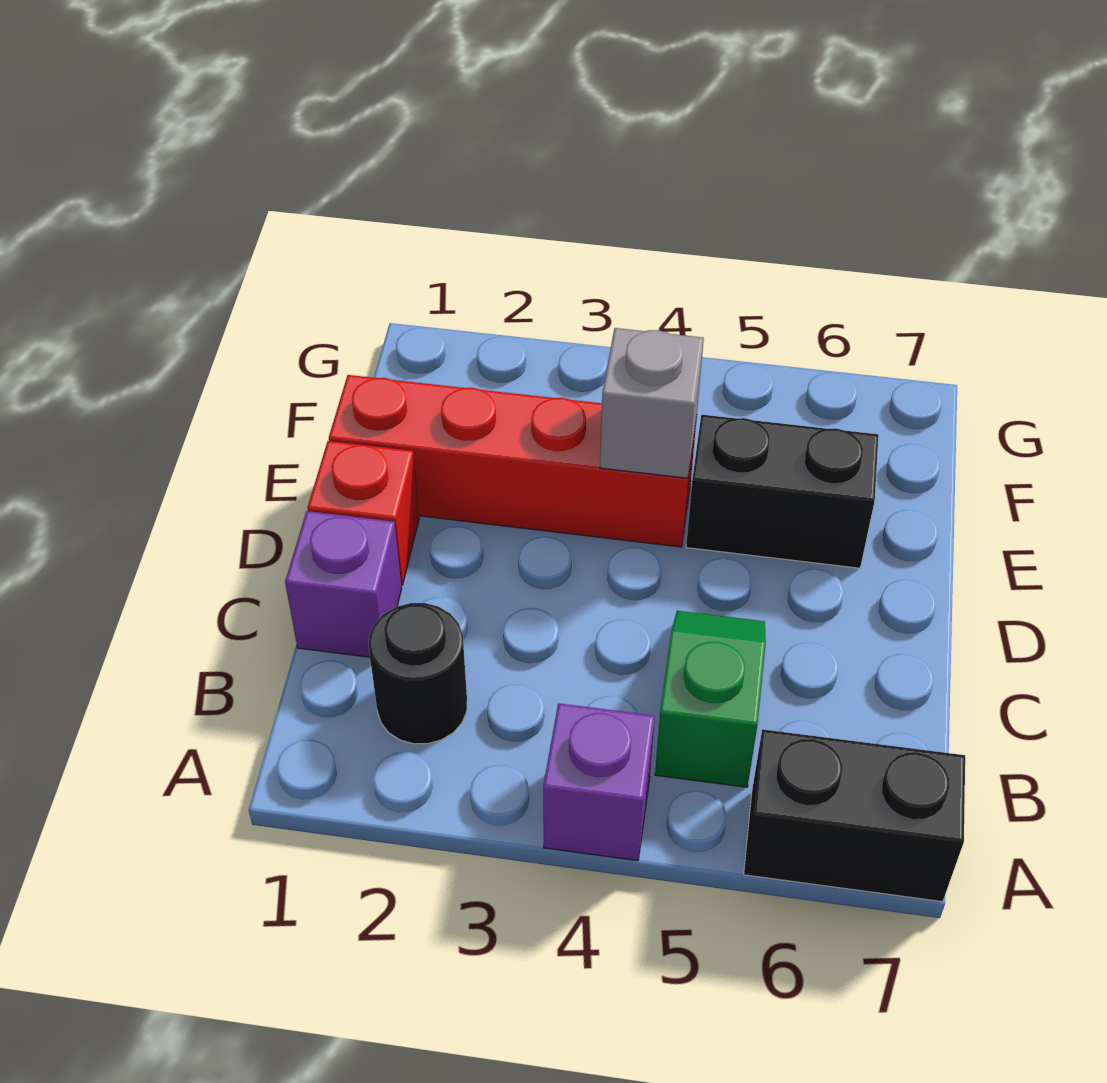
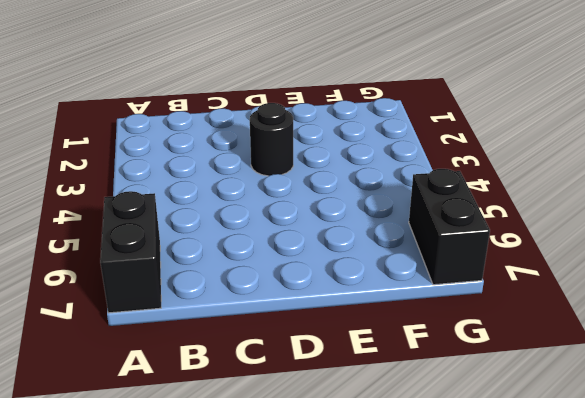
black 1x1 round brick [250,103,293,176] -> black 1x1 round brick moved to [369,603,467,744]
black 1x2 brick [409,169,490,285] -> black 1x2 brick moved to [686,415,879,568]
none -> purple 1x1 brick [543,703,655,861]
none -> green 1x2 slope [655,611,766,787]

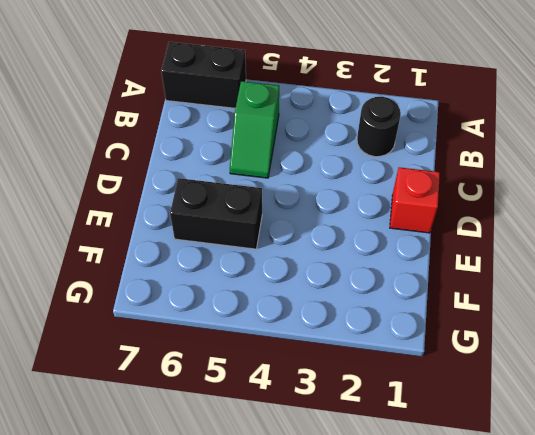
none -> purple 1x1 brick [543,703,655,861]
none -> purple 1x1 brick [285,511,402,657]

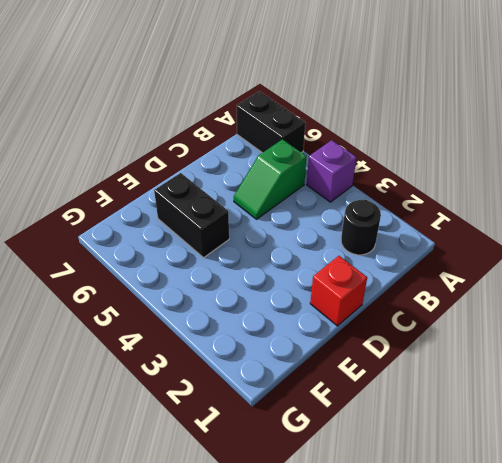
none -> purple 1x1 brick [285,511,402,657]
none -> red 1x4 brick [329,375,697,547]

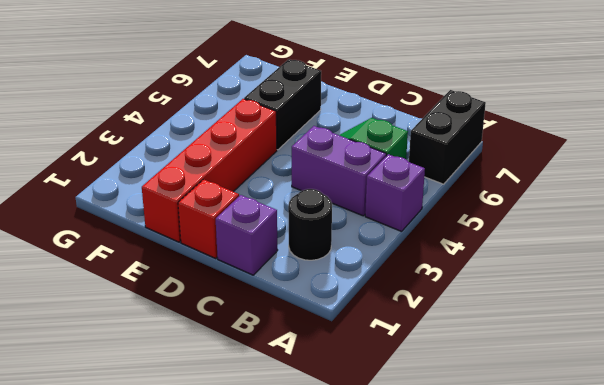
purple 1x2 brick [292,126,386,216] -> none
none -> grey 1x1 brick [600,328,704,478]

